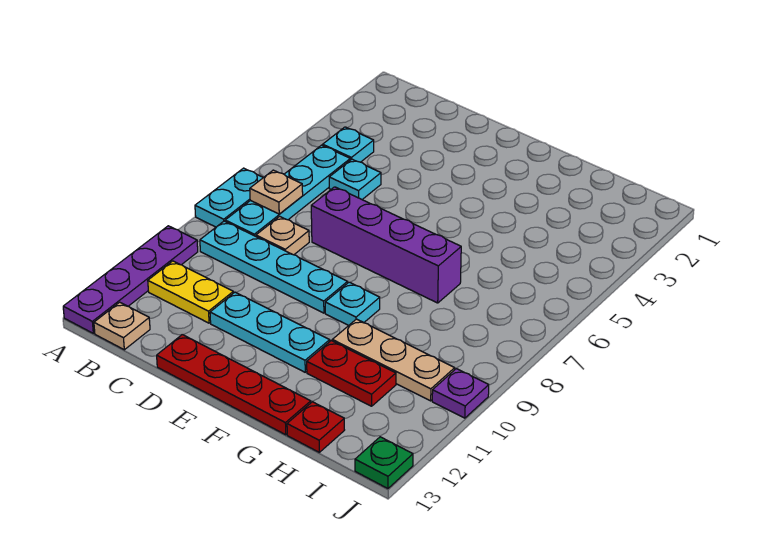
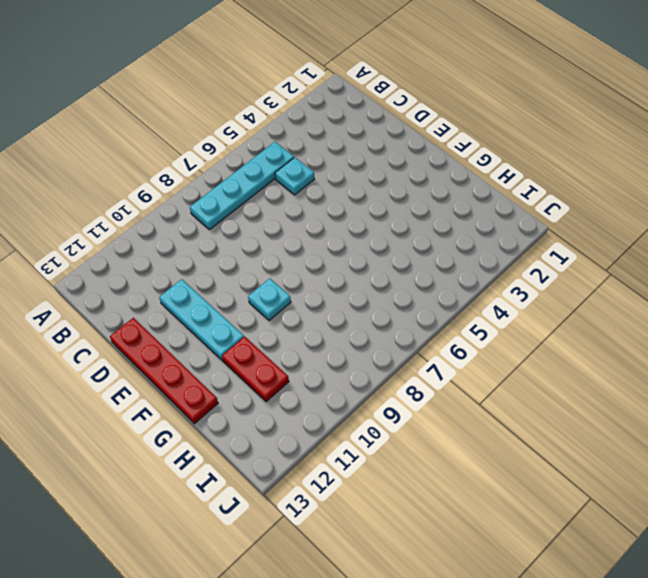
none -> cyan 1x2 plate [195,168,263,227]
none -> purple 1x4 plate [63,226,198,333]
none -> cyan 1x1 plate [323,127,374,162]

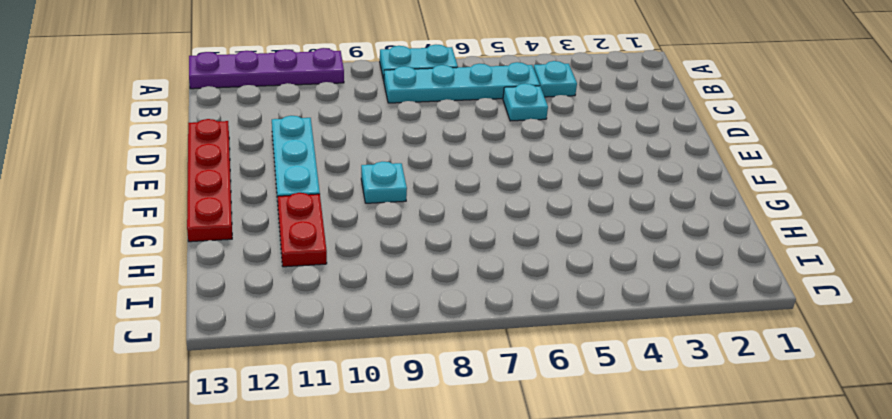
none -> cyan 1x4 plate [200,221,348,313]
none -> yellow 1x2 plate [148,261,233,323]
none -> tan 1x1 plate [94,302,150,350]

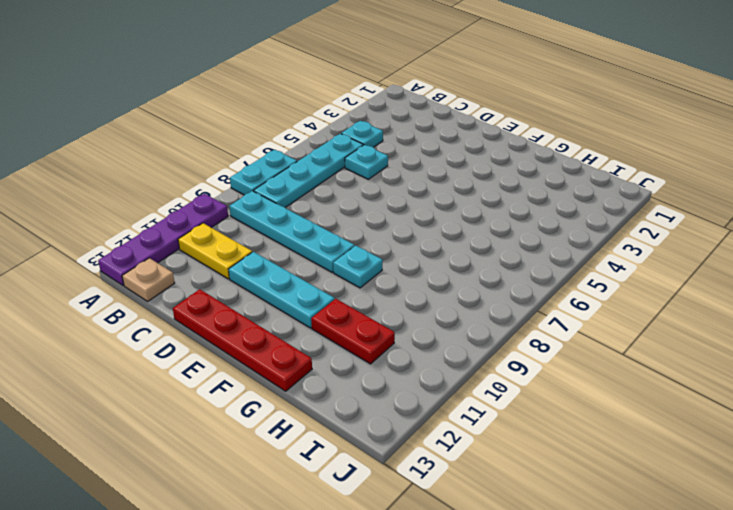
none -> tan 1x1 plate [256,216,309,255]
none -> purple 1x4 brick [311,187,461,303]
none -> tan 1x3 plate [332,319,455,401]

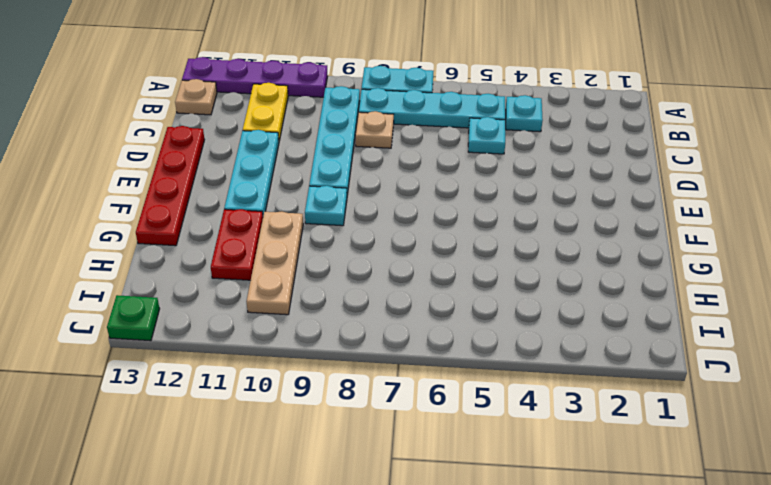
none -> purple 1x4 brick [311,187,461,303]
none -> red 1x1 plate [287,402,344,452]
none -> purple 1x1 plate [432,369,489,418]

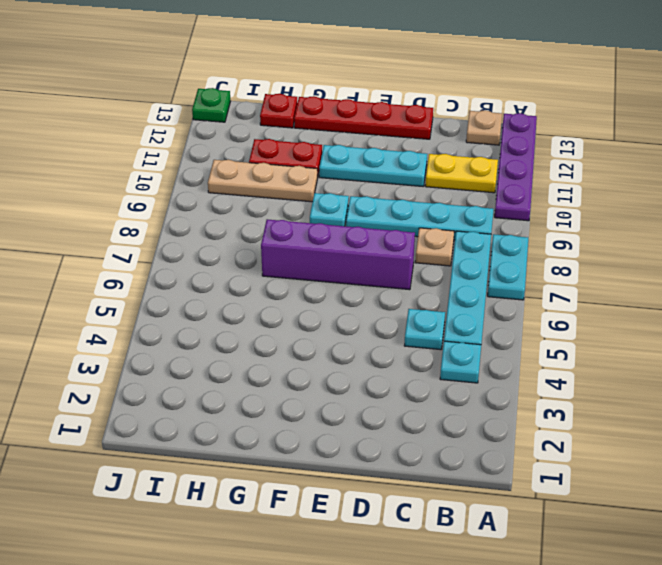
none -> purple 1x1 plate [432,369,489,418]
none -> tan 1x1 plate [250,170,303,214]

